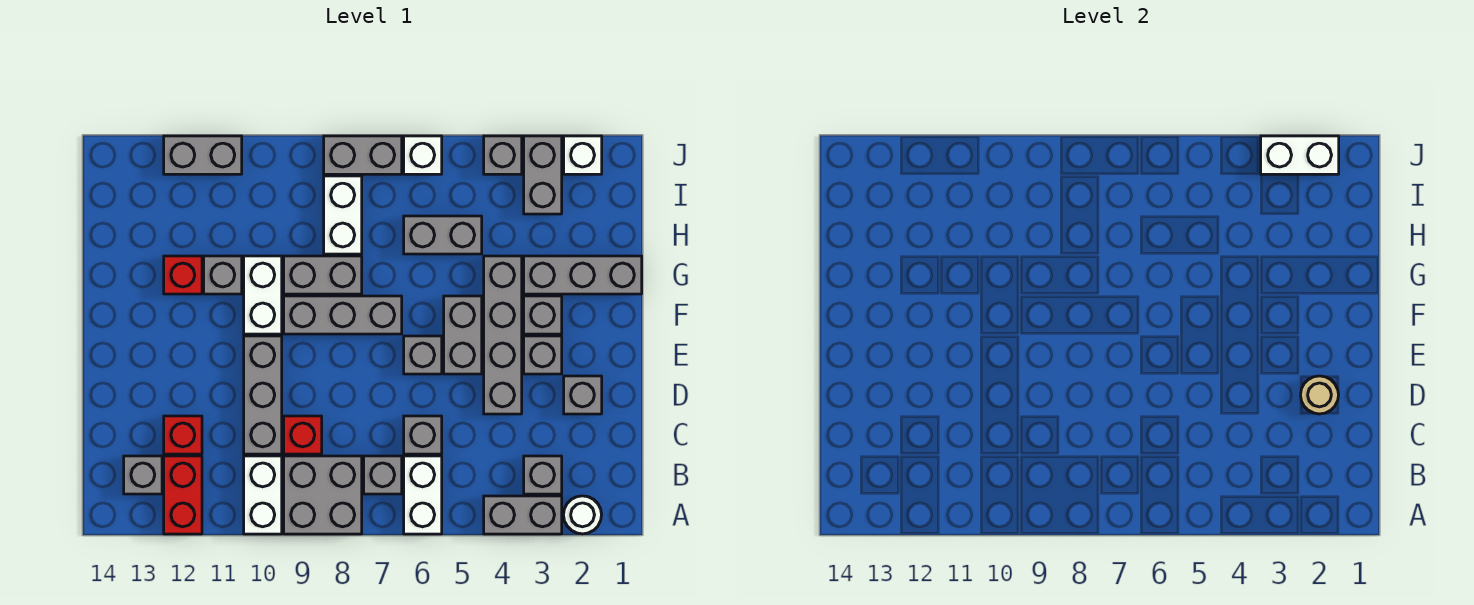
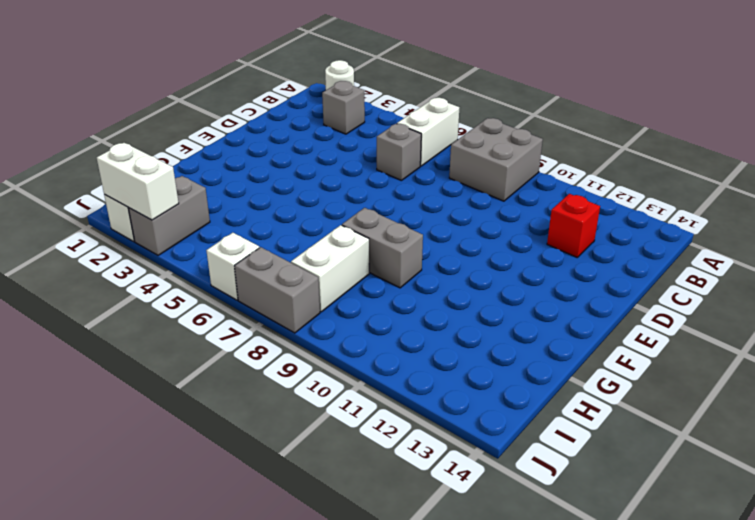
none -> grey 1x2 brick [484,496,562,534]
none -> white 1x2 brick [244,456,282,534]
none -> red 1x2 brick [164,456,202,534]
none -> grey 1x1 brick [364,456,402,494]

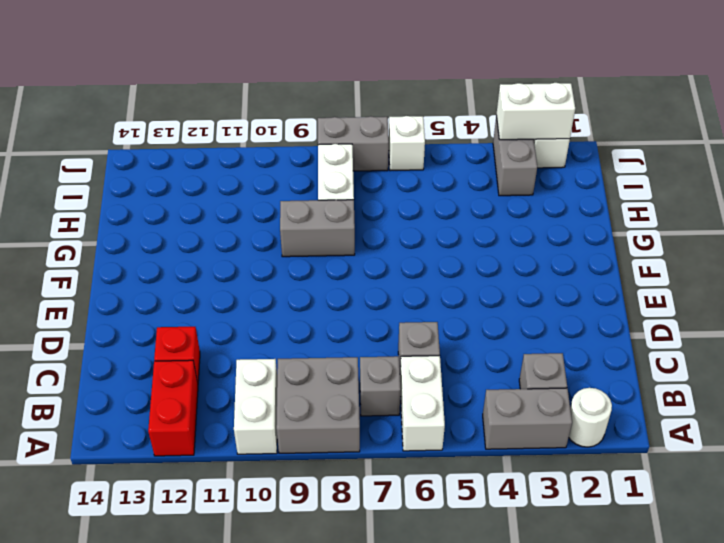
none -> grey 1x1 brick [124,456,162,494]
none -> red 1x1 brick [284,416,322,454]
none -> grey 1x3 brick [244,336,282,454]
none -> grey 1x1 brick [564,376,602,414]

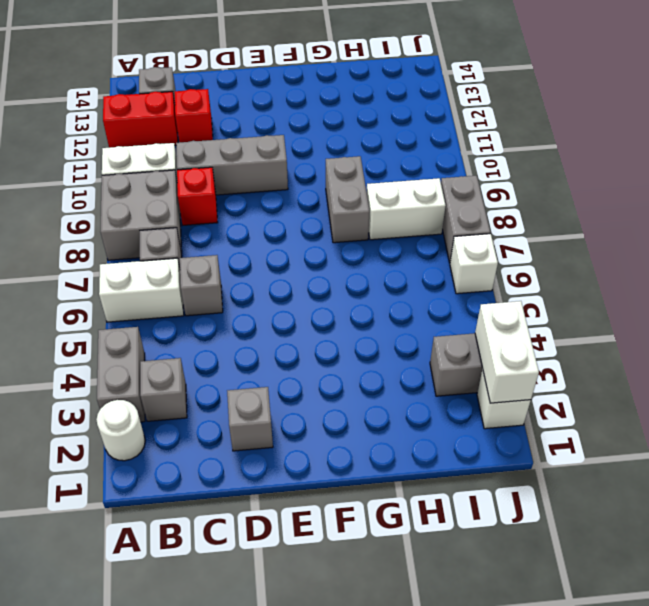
none -> grey 1x4 brick [484,256,522,414]
none -> grey 1x1 brick [524,336,562,374]
none -> grey 1x2 brick [444,296,482,374]
none -> grey 1x1 brick [404,336,442,374]

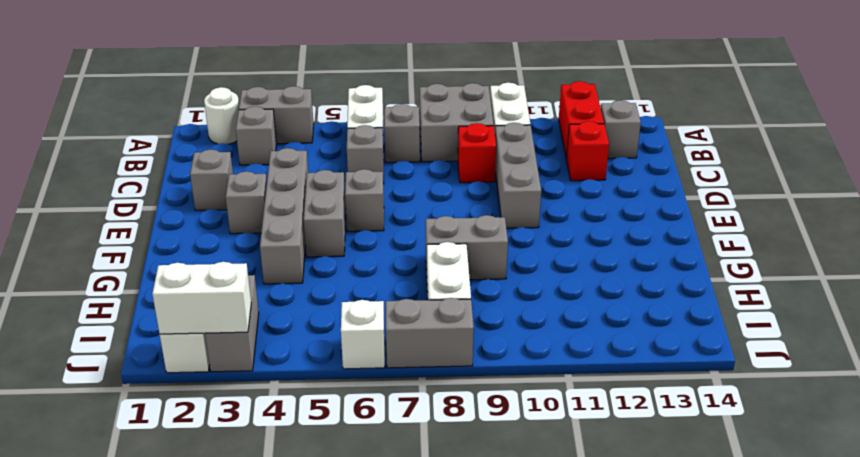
none -> grey 1x1 brick [524,296,562,334]
none -> grey 1x3 brick [284,296,402,334]
none -> white 1x2 brick [244,256,282,334]
none -> grey 1x3 brick [524,256,642,294]

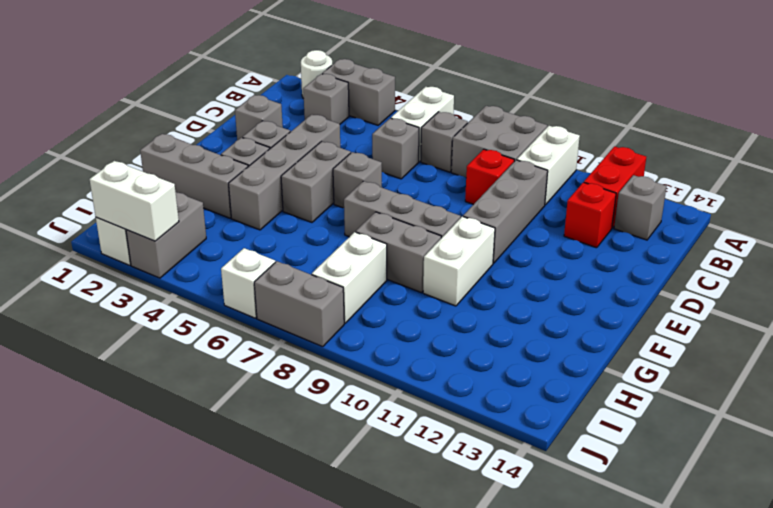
none -> grey 1x1 brick [204,256,242,294]
none -> red 1x1 brick [164,256,202,294]
none -> grey 1x2 brick [404,216,482,254]
none -> grey 1x1 brick [484,136,522,174]

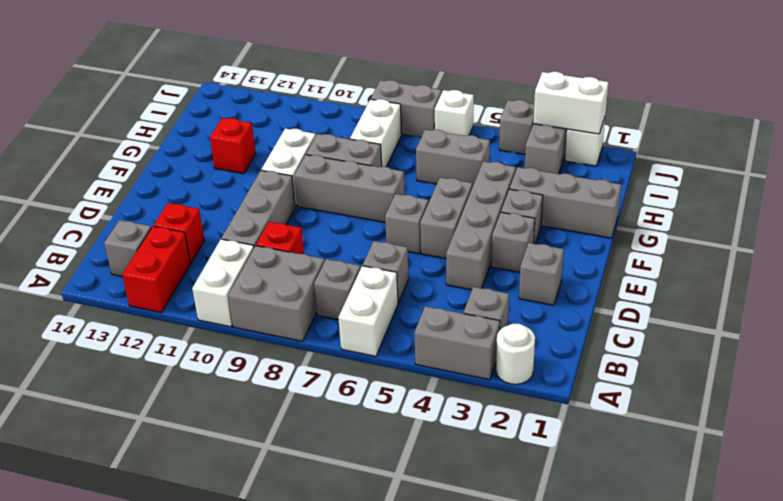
none -> grey 1x1 brick [204,256,242,294]
none -> grey 1x2 brick [164,136,242,174]
none -> tan 1x1 round brick [1301,376,1338,414]

